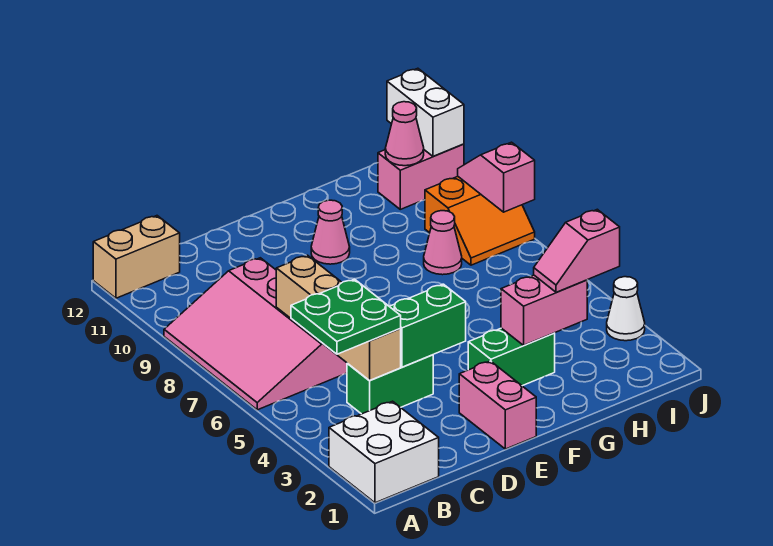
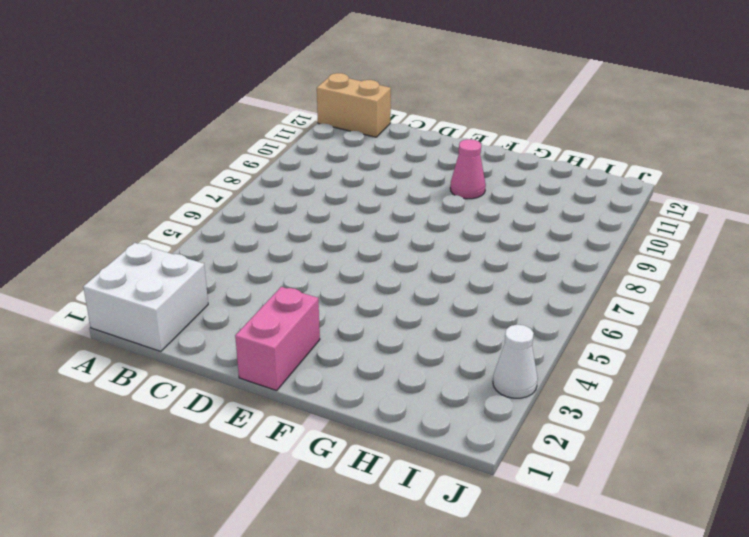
none -> pink 3x4 slope [164,258,347,410]
none -> green 1x2 brick [347,355,433,414]
none -> green 1x2 brick [468,328,555,386]

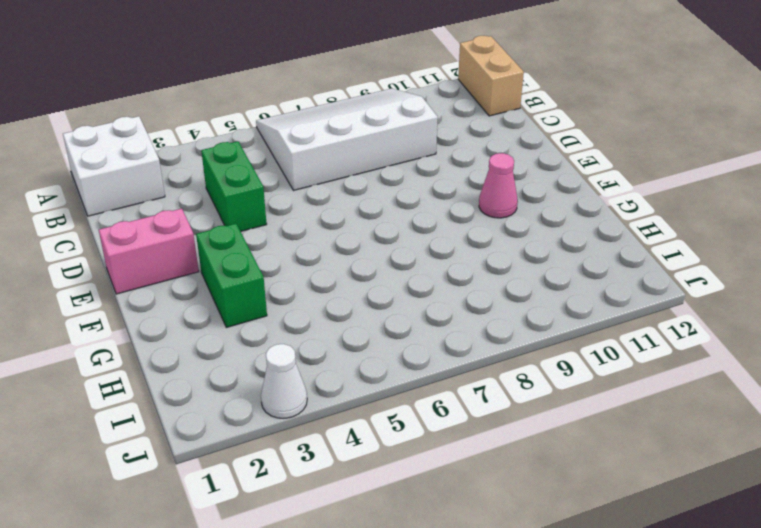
white 3x4 slope [256,89,438,190] -> pink 3x4 slope [164,258,347,410]
none -> pink 1x1 cone [424,211,462,275]
none -> orange 2x2 slope [425,177,535,265]
none -> pink 1x2 brick [378,144,464,209]

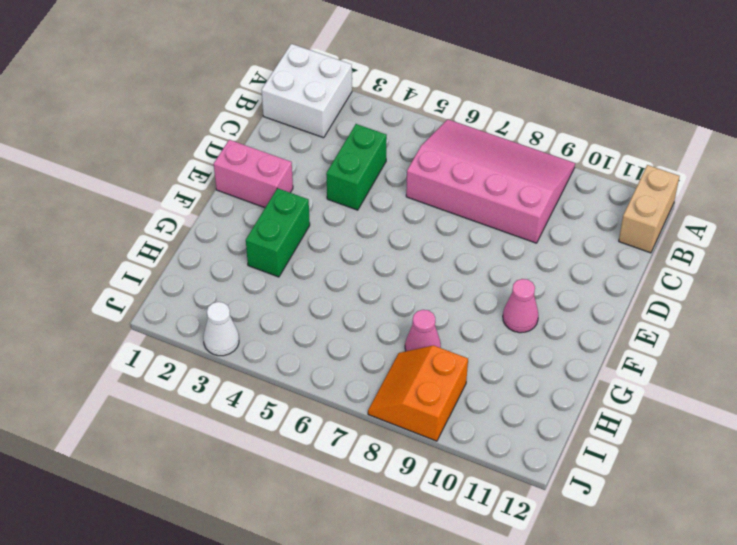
none -> pink 1x2 brick [378,144,464,209]
none -> tan 1x4 brick [276,255,401,381]
none -> green 1x2 brick [389,284,466,367]

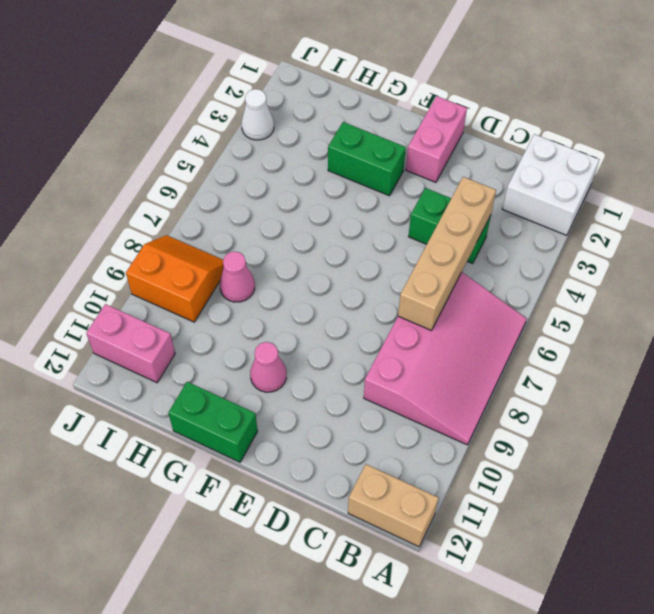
green 1x2 brick [168,382,258,462] -> green 1x2 brick moved to [389,284,466,367]
none -> pink 1x2 brick [501,275,587,345]
none -> pink 1x1 cone [385,102,424,166]
none -> pink 1x2 slope [458,142,535,212]

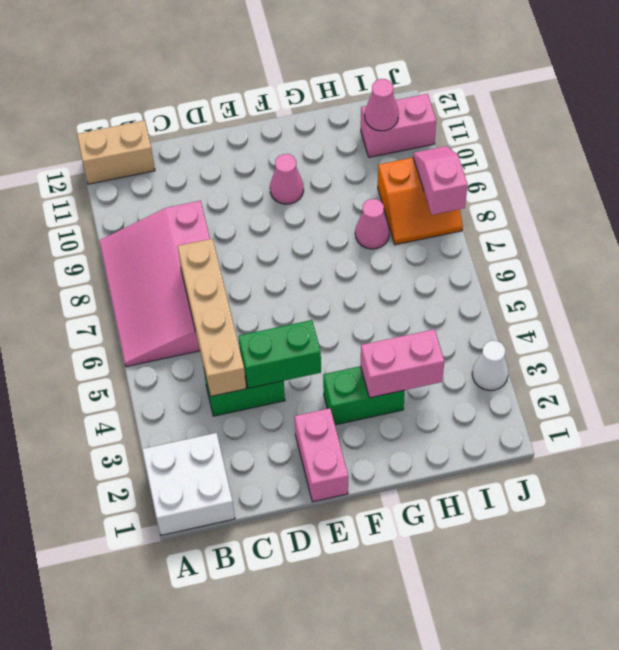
none -> white 1x2 brick [387,68,464,156]
none -> green 2x2 plate [291,279,401,354]
none -> pink 1x2 slope [534,209,620,292]

